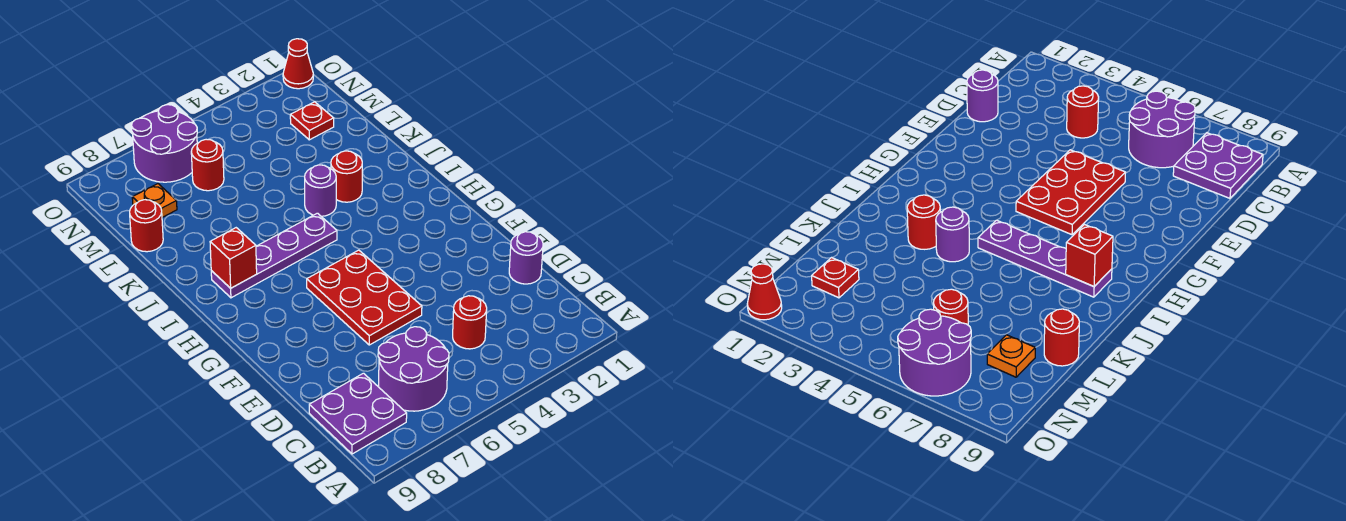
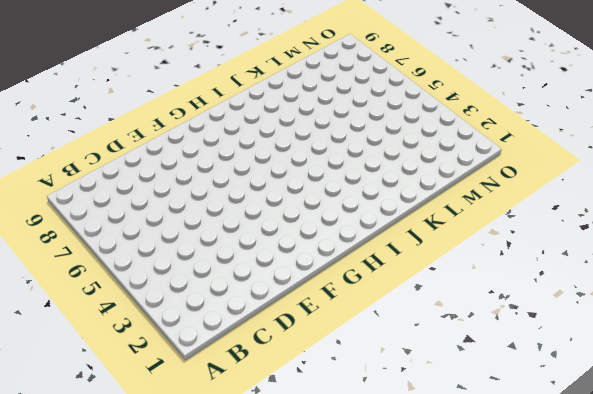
none -> purple 2x2 round brick [378,327,449,411]
none -> purple 2x2 plate [309,373,407,454]
none -> red 1x1 round brick [453,296,487,349]

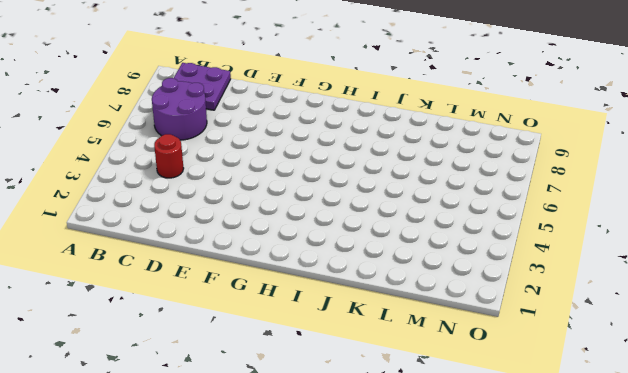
none -> purple 1x1 round brick [509,232,543,284]
none -> red 2x3 plate [307,250,422,345]
none -> purple 1x4 plate [211,213,337,298]

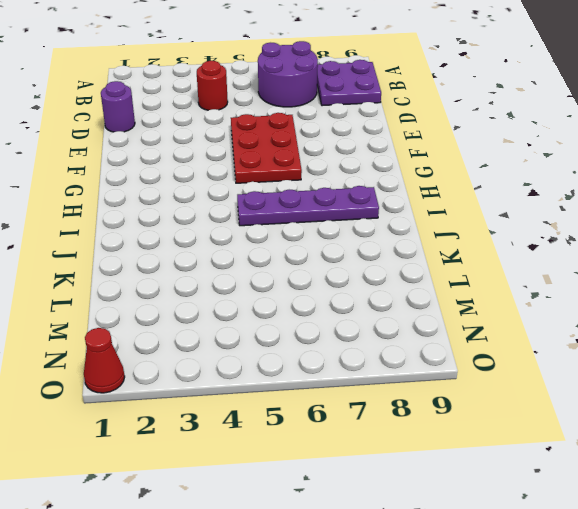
none -> red 1x1 round brick [331,151,362,202]
none -> purple 1x1 round brick [305,165,336,216]
none -> red 1x1 round brick [130,200,163,252]

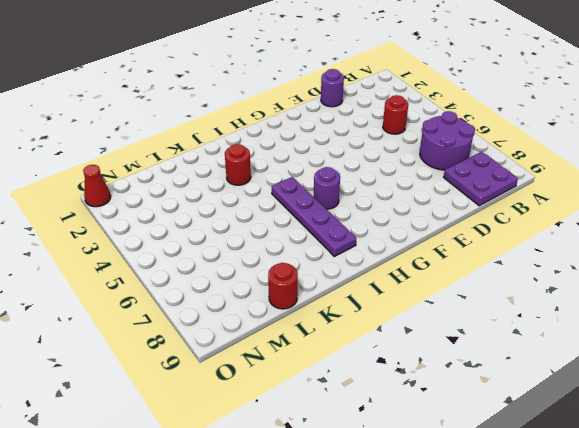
purple 1x1 round brick [314,167,340,209] -> purple 1x1 round brick moved to [305,165,336,216]
none -> red 2x3 plate [307,250,422,345]
none -> red 1x1 plate [290,102,334,140]
none -> red 1x1 round brick [191,139,224,191]

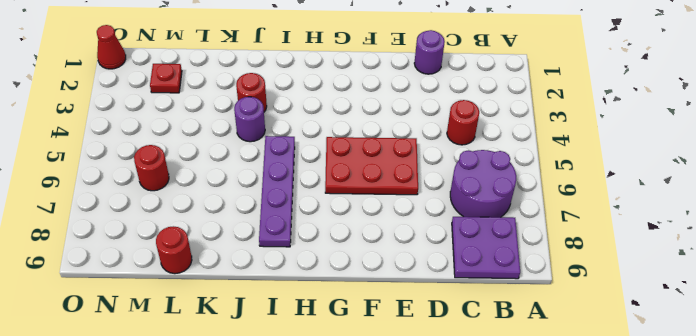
none -> orange 1x1 plate [132,184,177,217]
none -> purple 2x2 round brick [132,105,197,182]
none -> red 1x1 brick [210,228,257,288]

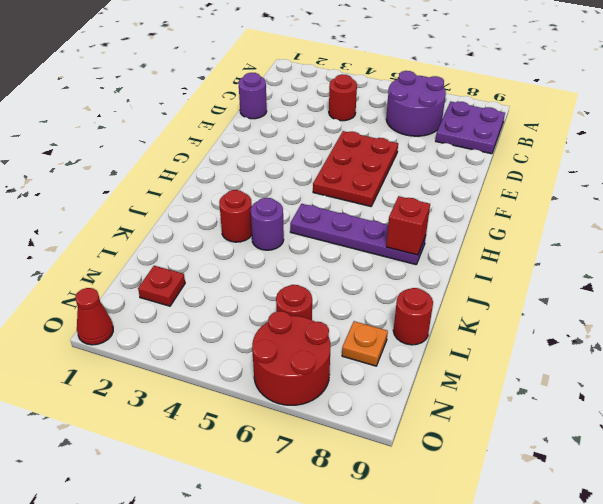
red 2x2 round brick [252,311,331,405] -> purple 2x2 round brick [132,105,197,182]

